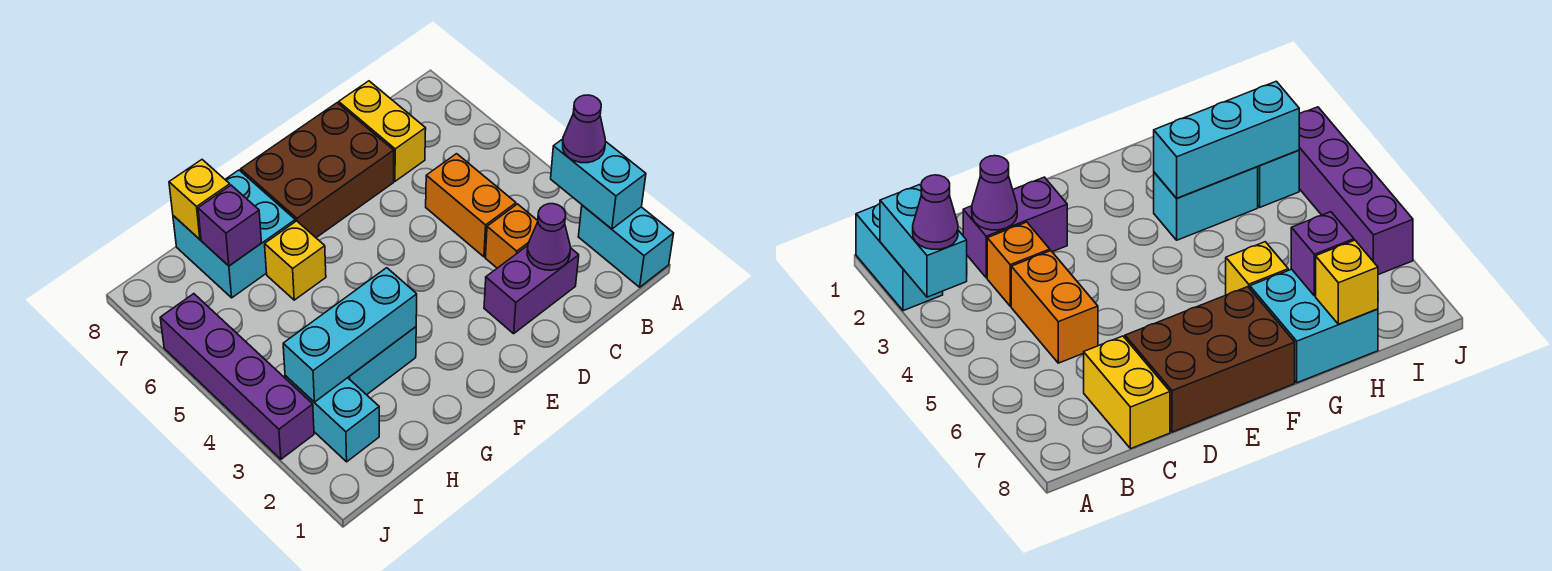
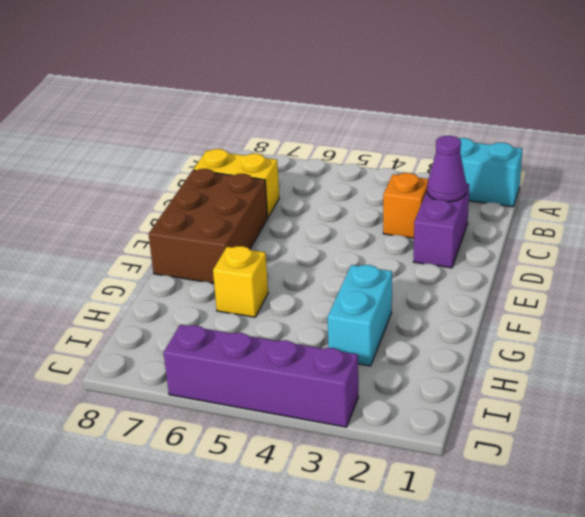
none -> orange 1x2 brick [426,154,516,257]
none -> cyan 2x2 brick [173,170,295,298]
none -> cyan 1x2 brick [285,376,379,462]

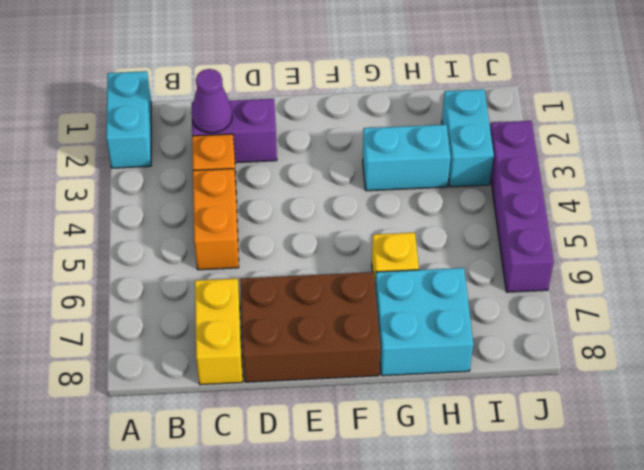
none -> cyan 1x2 brick [551,139,646,229]
none -> cyan 1x3 brick [283,268,417,402]
none -> purple 1x1 brick [198,185,261,266]

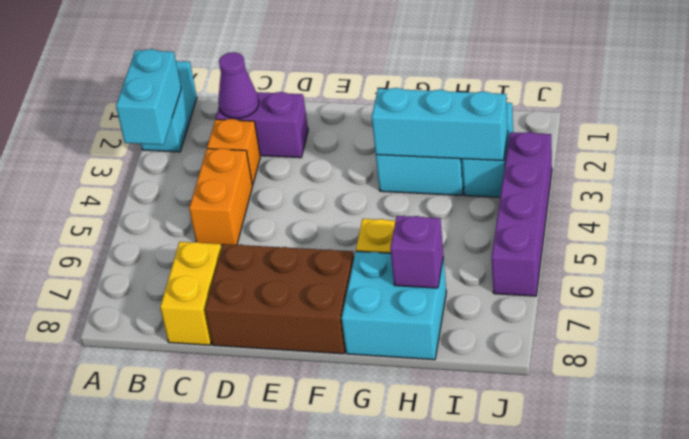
none -> yellow 1x1 brick [169,160,230,239]
none -> purple 1x1 cone [563,95,605,163]

